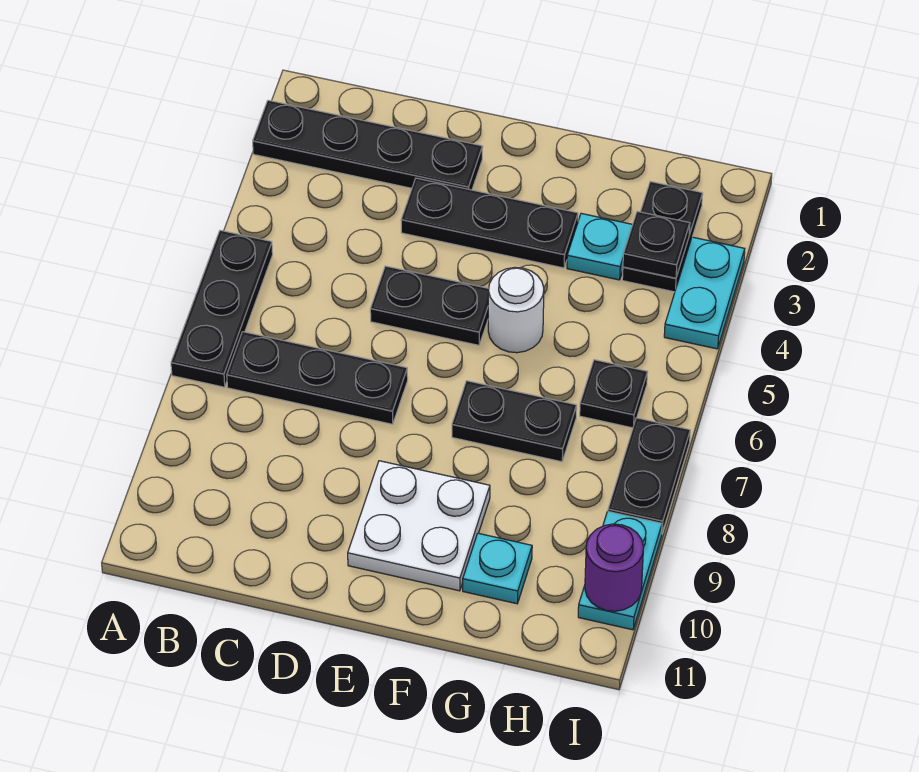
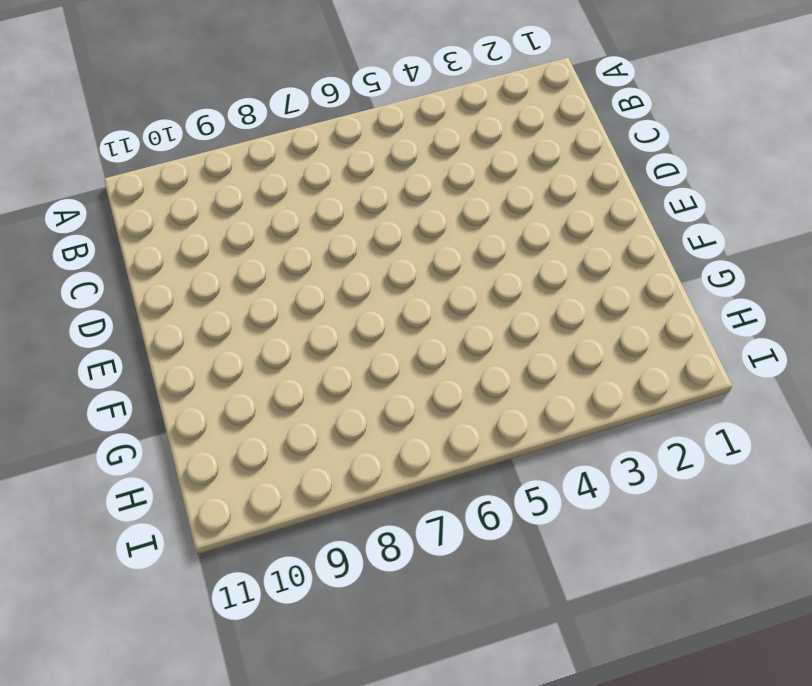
none -> black 1x4 plate [253,100,483,190]
none -> black 1x3 plate [171,230,273,387]
none -> black 1x3 plate [227,332,408,424]

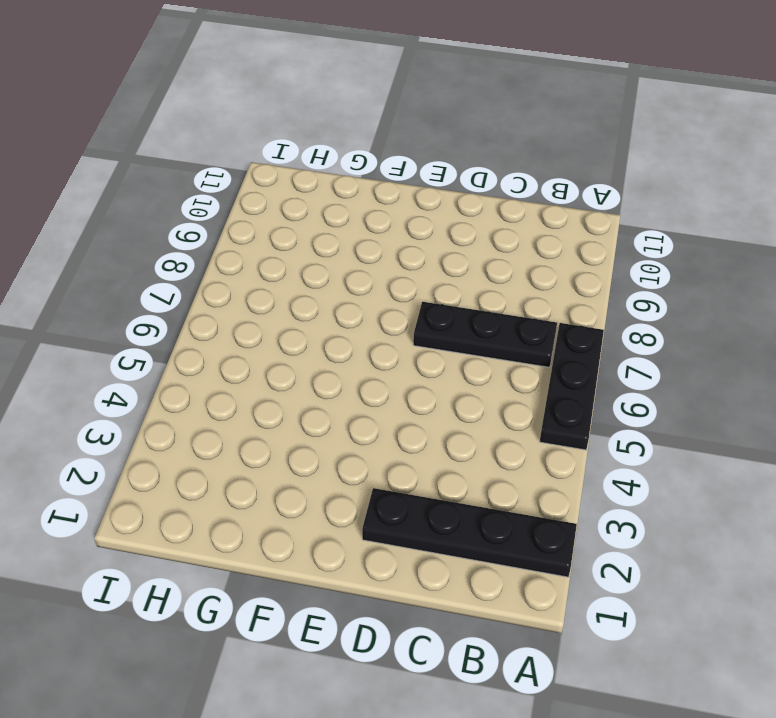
none -> black 1x3 plate [401,178,578,268]
none -> black 1x2 plate [370,266,489,345]
none -> white 2x2 plate [348,461,490,591]

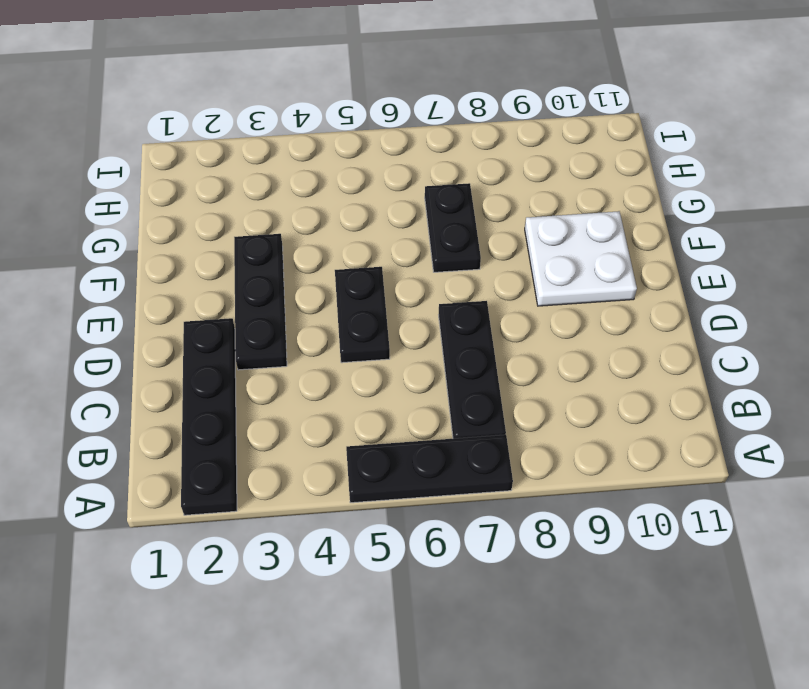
none -> white 1x1 round brick [488,267,544,353]
none -> cyan 1x1 plate [567,213,633,280]
none -> cyan 1x1 plate [463,533,532,604]

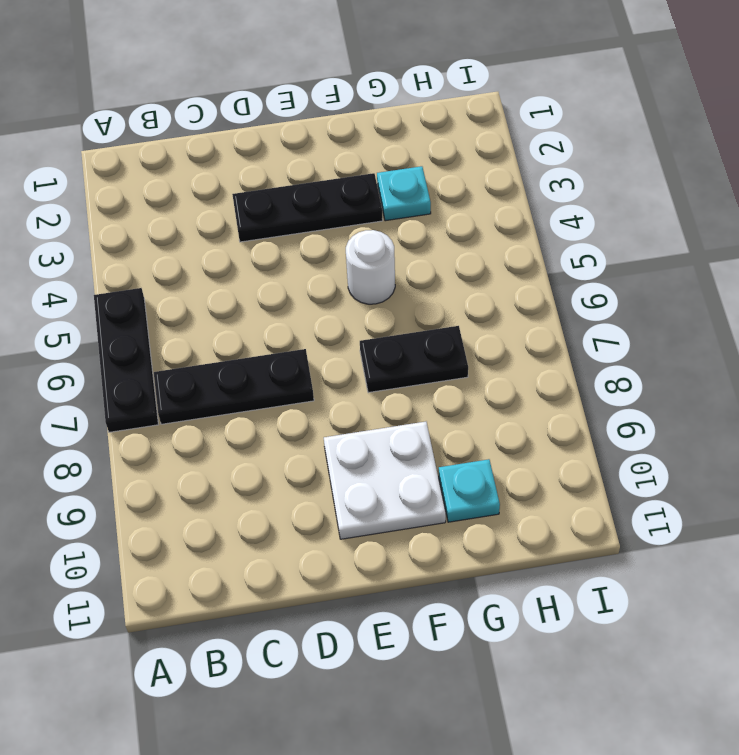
none -> black 1x4 plate [253,100,483,190]
none -> black 1x2 plate [370,266,489,345]
none -> black 1x2 plate [622,182,703,292]

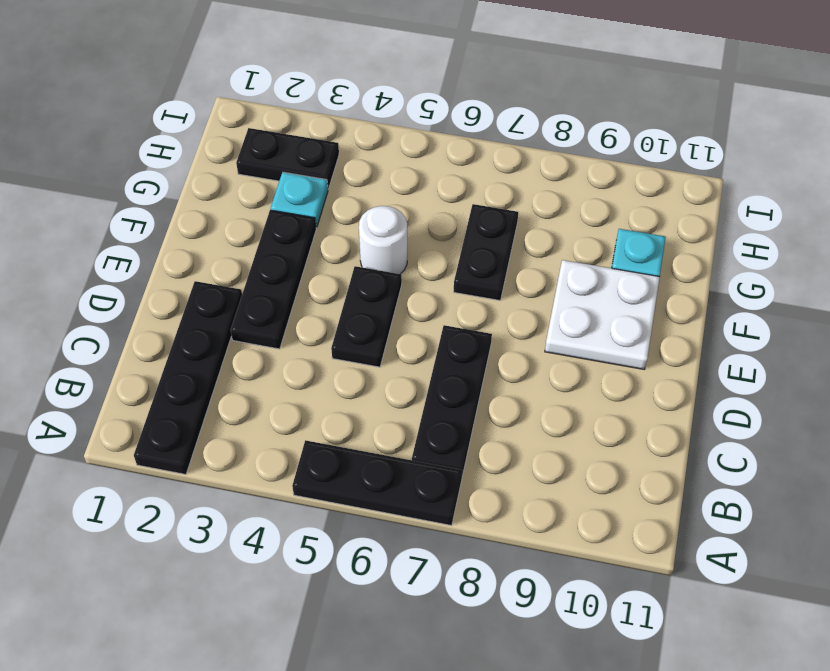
none -> black 1x1 plate [580,360,648,428]
none -> cyan 1x2 plate [664,237,745,349]
none -> black 1x2 plate [608,418,690,533]

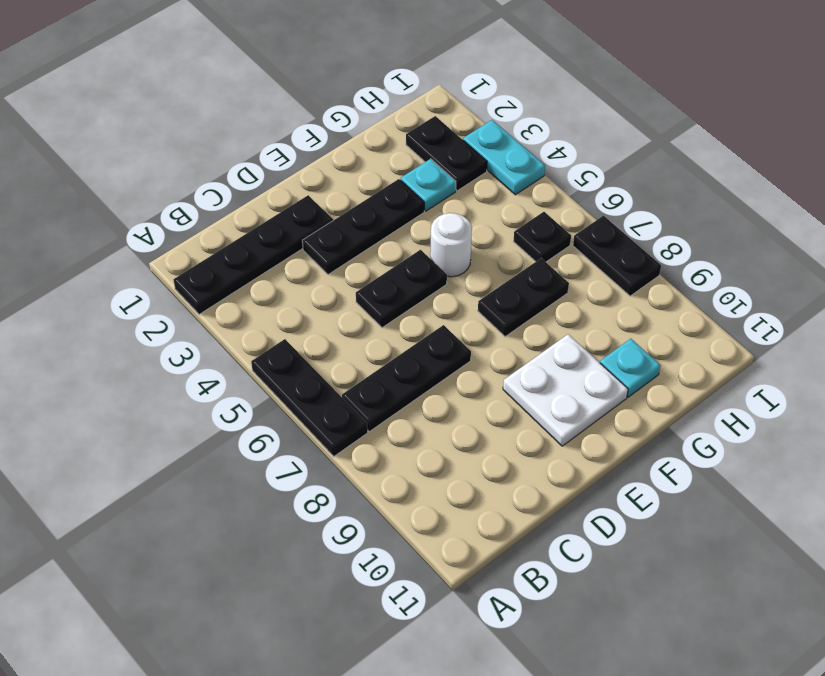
none -> cyan 1x2 plate [578,512,662,630]
none -> black 1x1 plate [623,211,690,278]
none -> purple 1x1 round brick [585,524,644,611]

